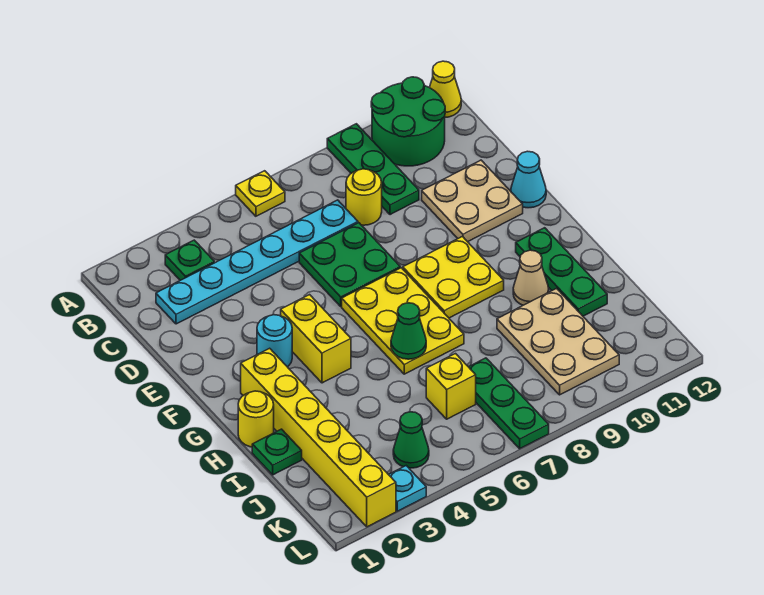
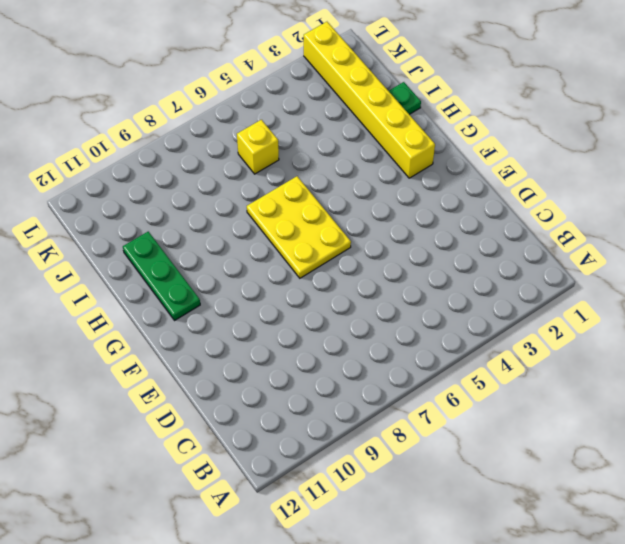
none -> yellow 1x1 plate [236,171,285,216]
none -> green 1x3 plate [327,124,419,215]
none -> green 2x2 round brick [371,77,445,166]

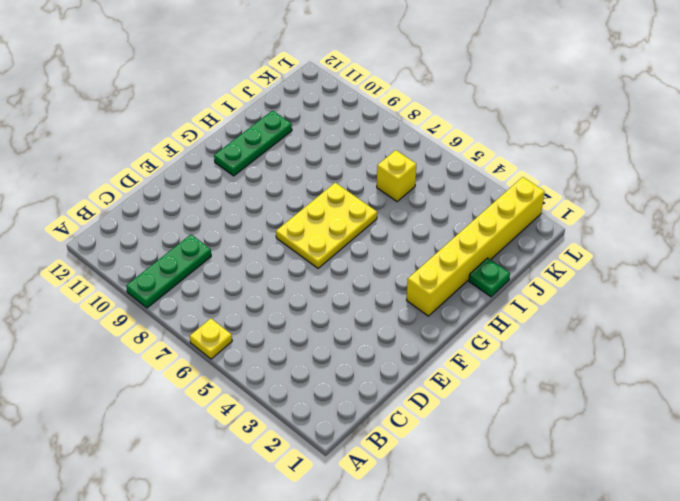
none -> green 2x2 round brick [371,77,445,166]
none -> yellow 1x1 cone [429,61,461,117]
none -> green 1x1 plate [165,240,214,280]

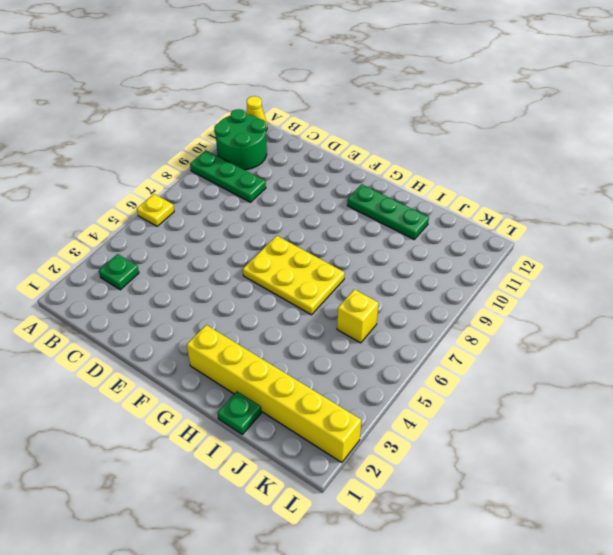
none -> cyan 1x6 plate [156,200,358,324]
none -> yellow 1x1 round brick [346,169,382,225]
none -> green 2x2 plate [299,223,400,306]

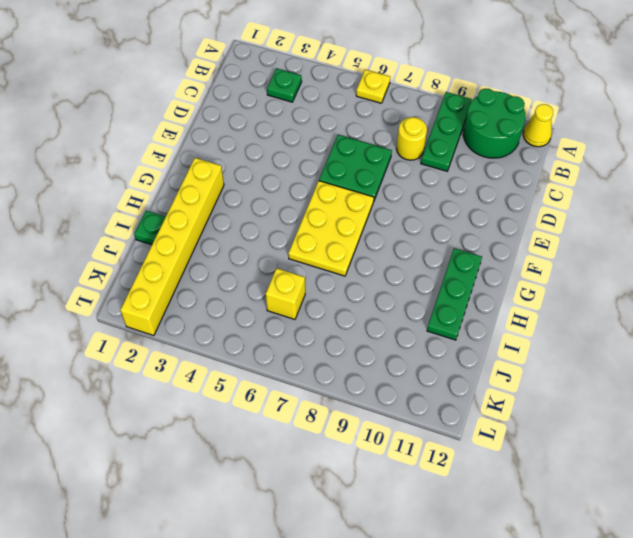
none -> cyan 1x6 plate [156,200,358,324]
none -> tan 2x2 plate [422,160,523,242]
none -> cyan 1x1 cone [511,151,546,208]

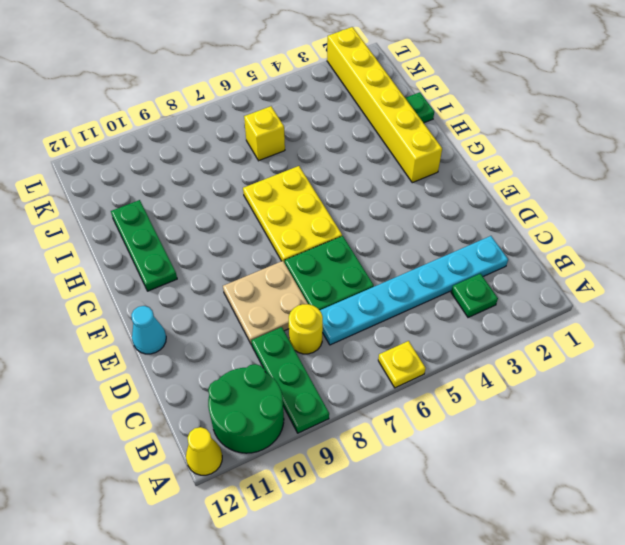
tan 2x2 plate [223,261,308,345] -> tan 2x2 plate moved to [422,160,523,242]
none -> cyan 1x1 round brick [257,315,292,367]
none -> yellow 1x2 brick [281,295,351,383]
none -> yellow 2x2 plate [403,236,504,318]

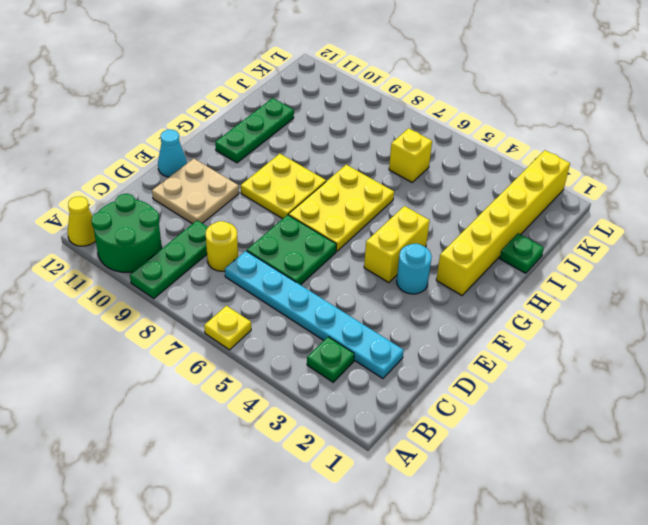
none -> yellow 1x1 round brick [238,391,274,447]
none -> tan 1x1 cone [513,250,549,305]
none -> tan 2x3 plate [497,289,619,395]

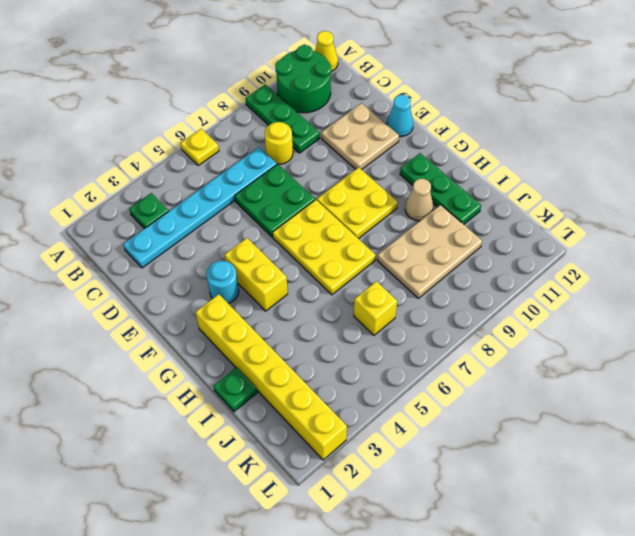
tan 2x3 plate [377,205,482,298] -> tan 2x3 plate turned to [497,289,619,395]
none -> yellow 1x1 round brick [238,391,274,447]
none -> green 1x3 plate [469,358,549,449]
none -> green 1x1 cone [393,412,429,468]

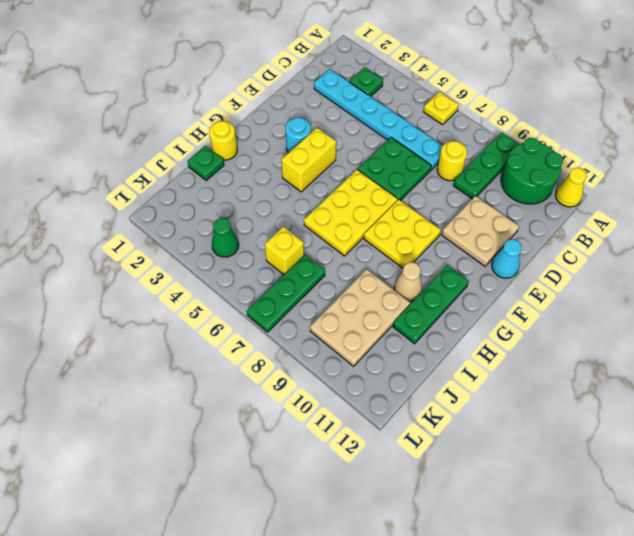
none -> yellow 1x6 brick [241,348,396,527]
none -> cyan 1x1 plate [388,466,426,511]
none -> green 1x1 cone [391,303,426,359]

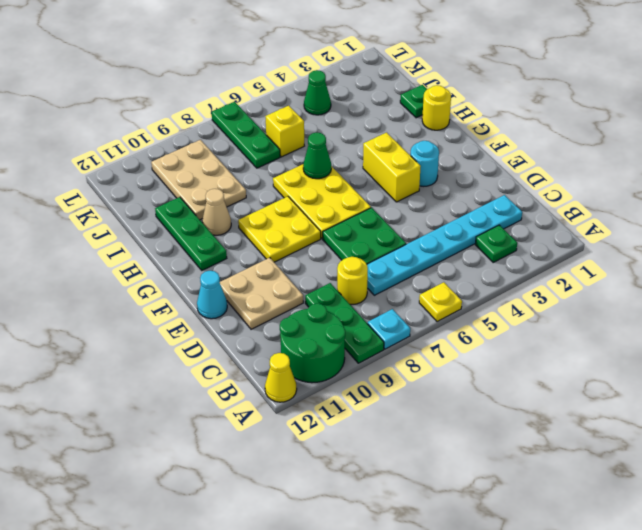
cyan 1x1 plate [368,309,410,349] -> cyan 1x1 plate moved to [388,466,426,511]
none -> yellow 1x6 brick [241,348,396,527]

